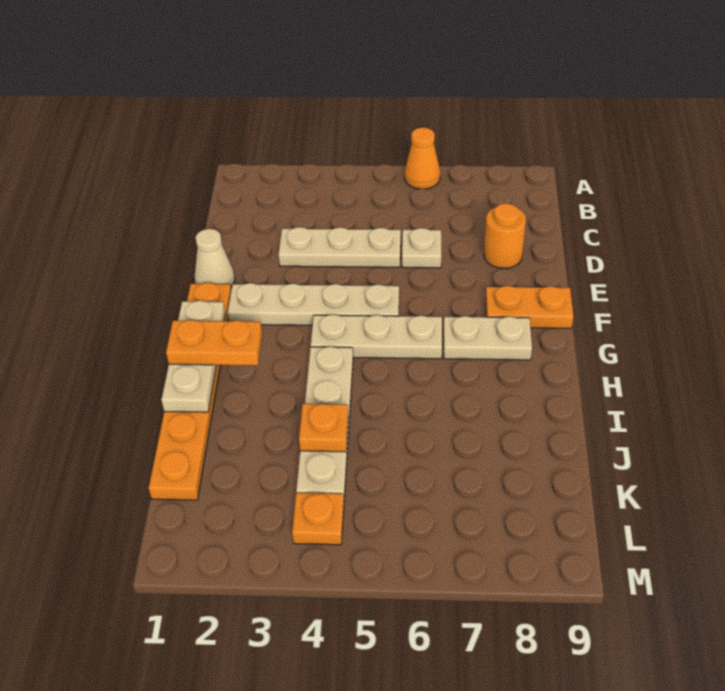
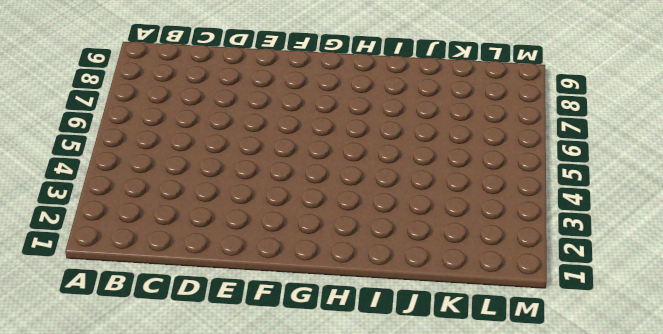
none -> orange 1x1 cone [404,127,440,189]
none -> tan 1x3 plate [278,227,401,267]
none -> tan 1x1 plate [402,228,441,268]

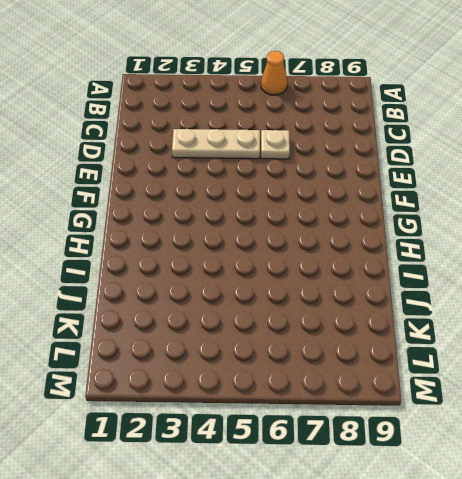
none -> orange 1x1 round brick [484,203,526,268]
none -> tan 1x1 cone [195,229,235,287]
none -> orange 1x6 plate [149,283,231,500]

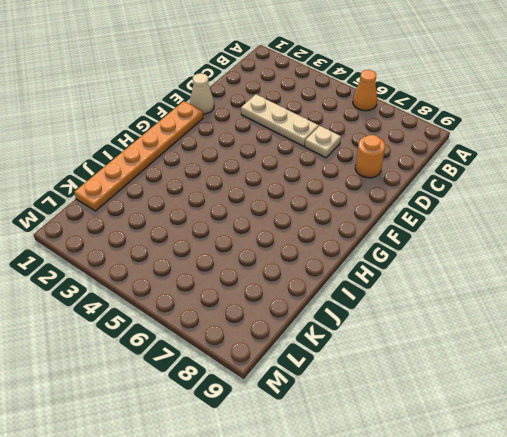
none -> tan 1x4 plate [228,283,399,325]
none -> orange 1x2 plate [485,286,573,328]
none -> tan 1x3 plate [311,314,442,359]

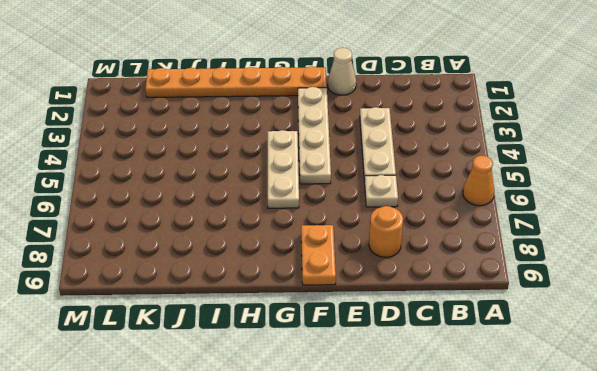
none -> tan 1x2 plate [444,316,532,360]
none -> tan 1x4 plate [296,347,353,498]
none -> orange 1x1 plate [292,493,344,545]

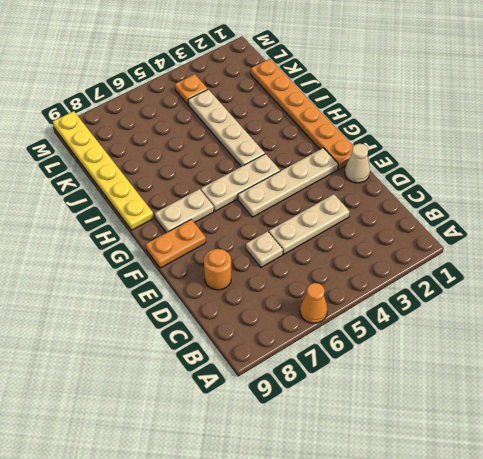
yellow 1x6 plate [53,111,154,230] -> none
none -> tan 1x3 plate [161,301,225,412]
none -> orange 1x1 plate [299,404,348,452]
none -> orange 1x2 plate [166,320,262,366]

